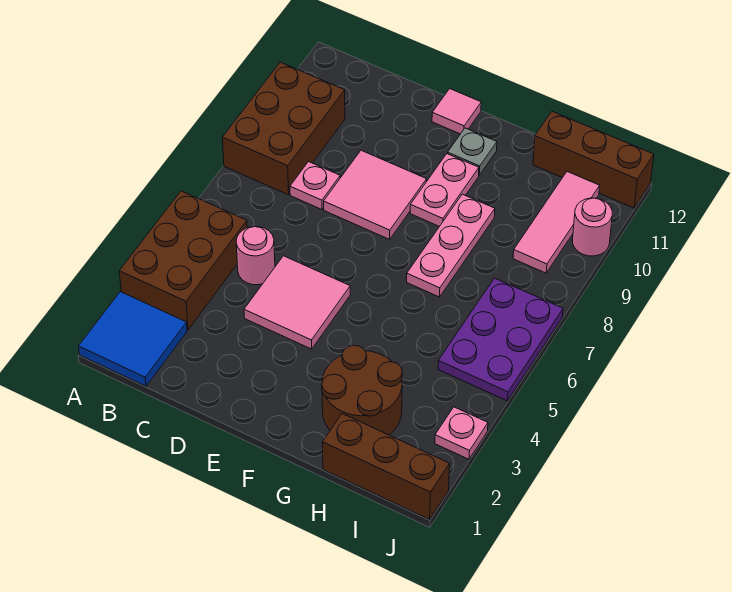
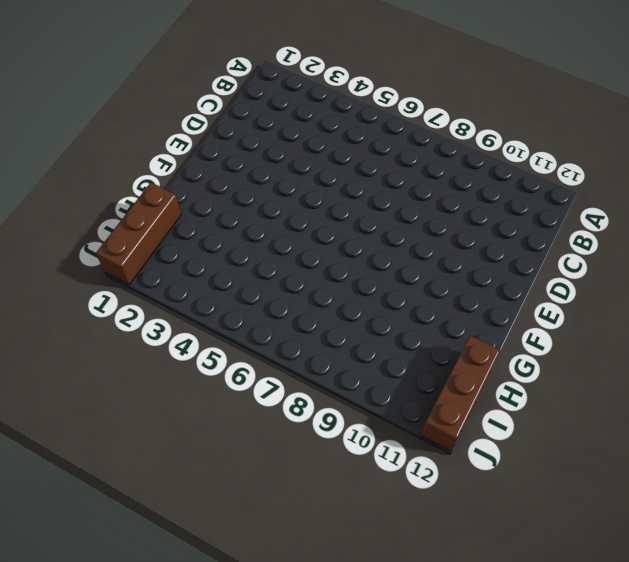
none -> blue 2x2 tile [78,292,187,386]
none -> brown 2x3 brick [119,191,247,330]
none -> brown 2x3 brick [222,62,345,195]

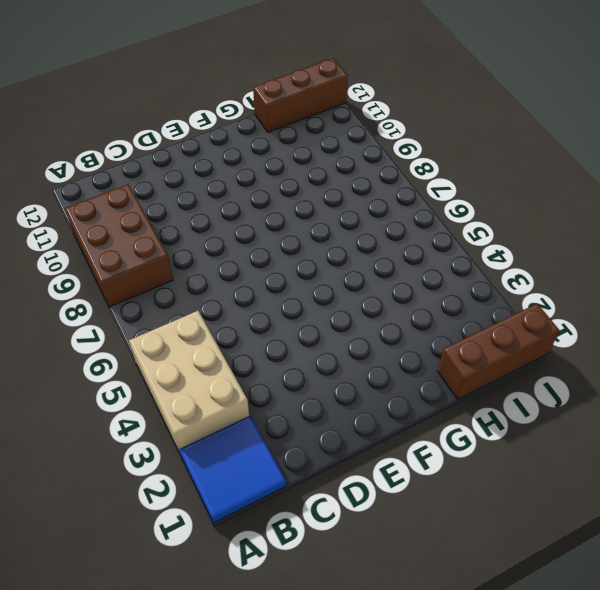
tan 2x3 brick [129,311,249,453] -> brown 2x3 brick [119,191,247,330]
none -> pink 1x1 round brick [236,226,275,285]
none -> pink 1x1 plate [290,162,340,209]
none -> pink 2x2 tile [244,256,350,349]

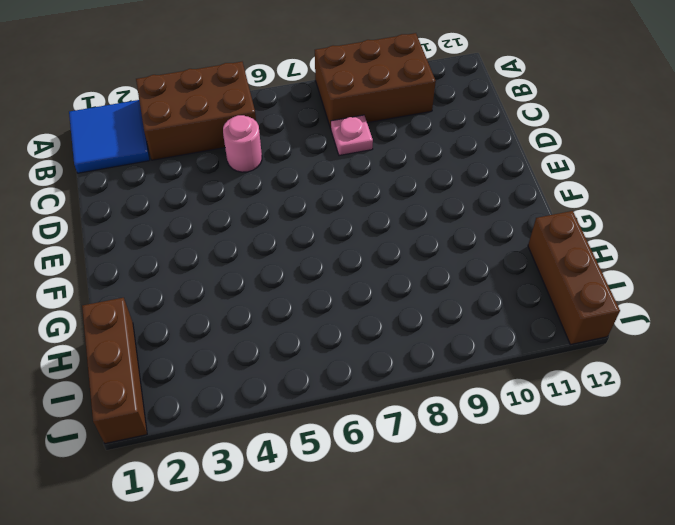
none -> pink 2x2 tile [244,256,350,349]
none -> pink 2x2 tile [324,150,427,239]
none -> pink 1x1 tile [432,89,481,134]

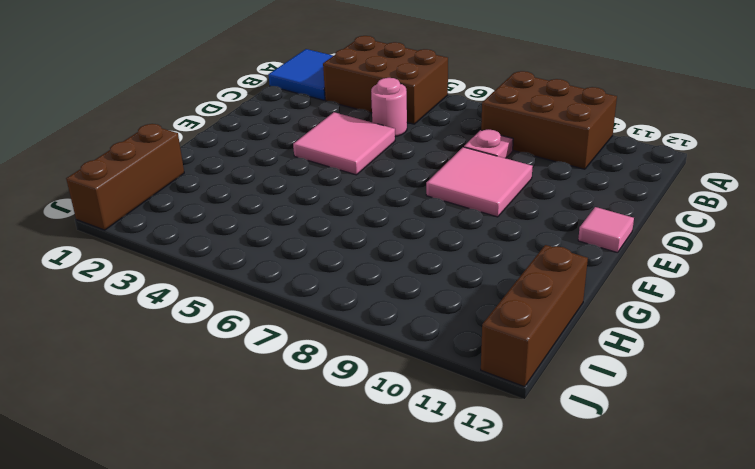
none -> pink 1x2 plate [410,154,479,226]
none -> grey 1x1 plate [448,128,497,175]
none -> brown 2x2 round brick [322,345,402,435]

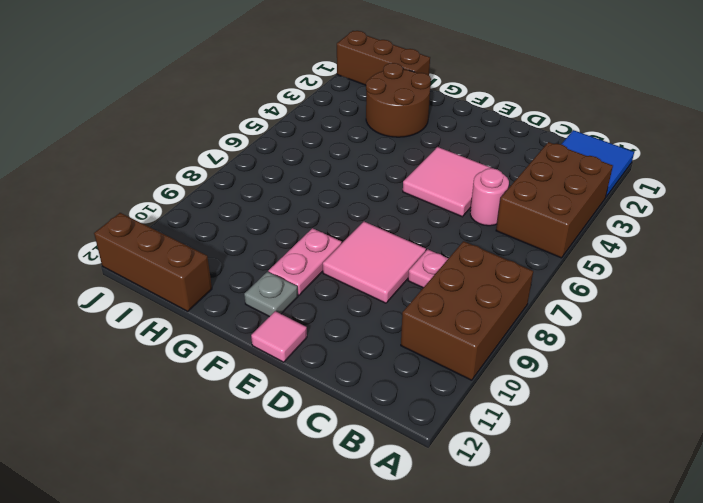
none -> pink 1x3 plate [407,194,495,297]
none -> purple 2x3 plate [438,278,563,401]
none -> pink 1x3 tile [513,172,600,273]

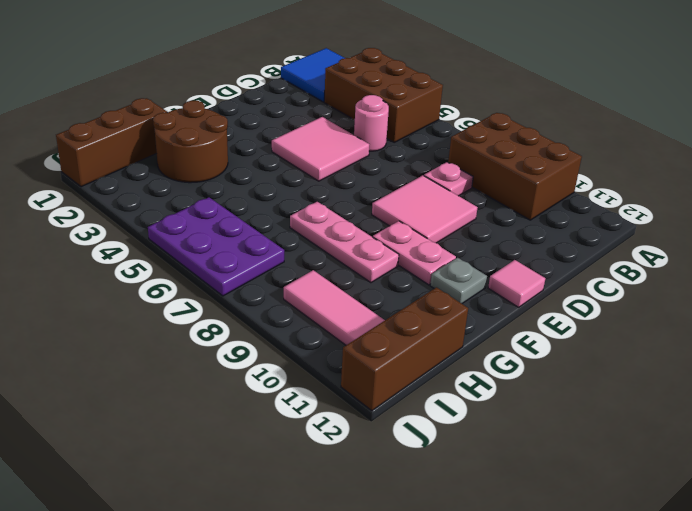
none -> pink 1x1 plate [435,407,488,459]
none -> pink 1x1 round brick [573,198,612,256]

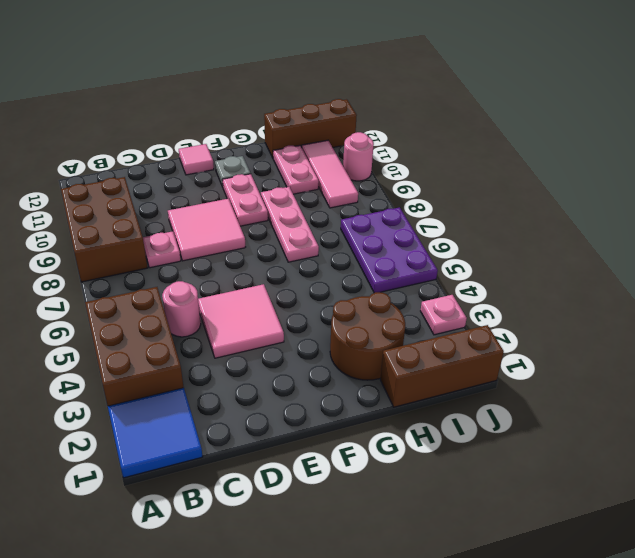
pink 1x2 plate [273,145,319,194] -> none

